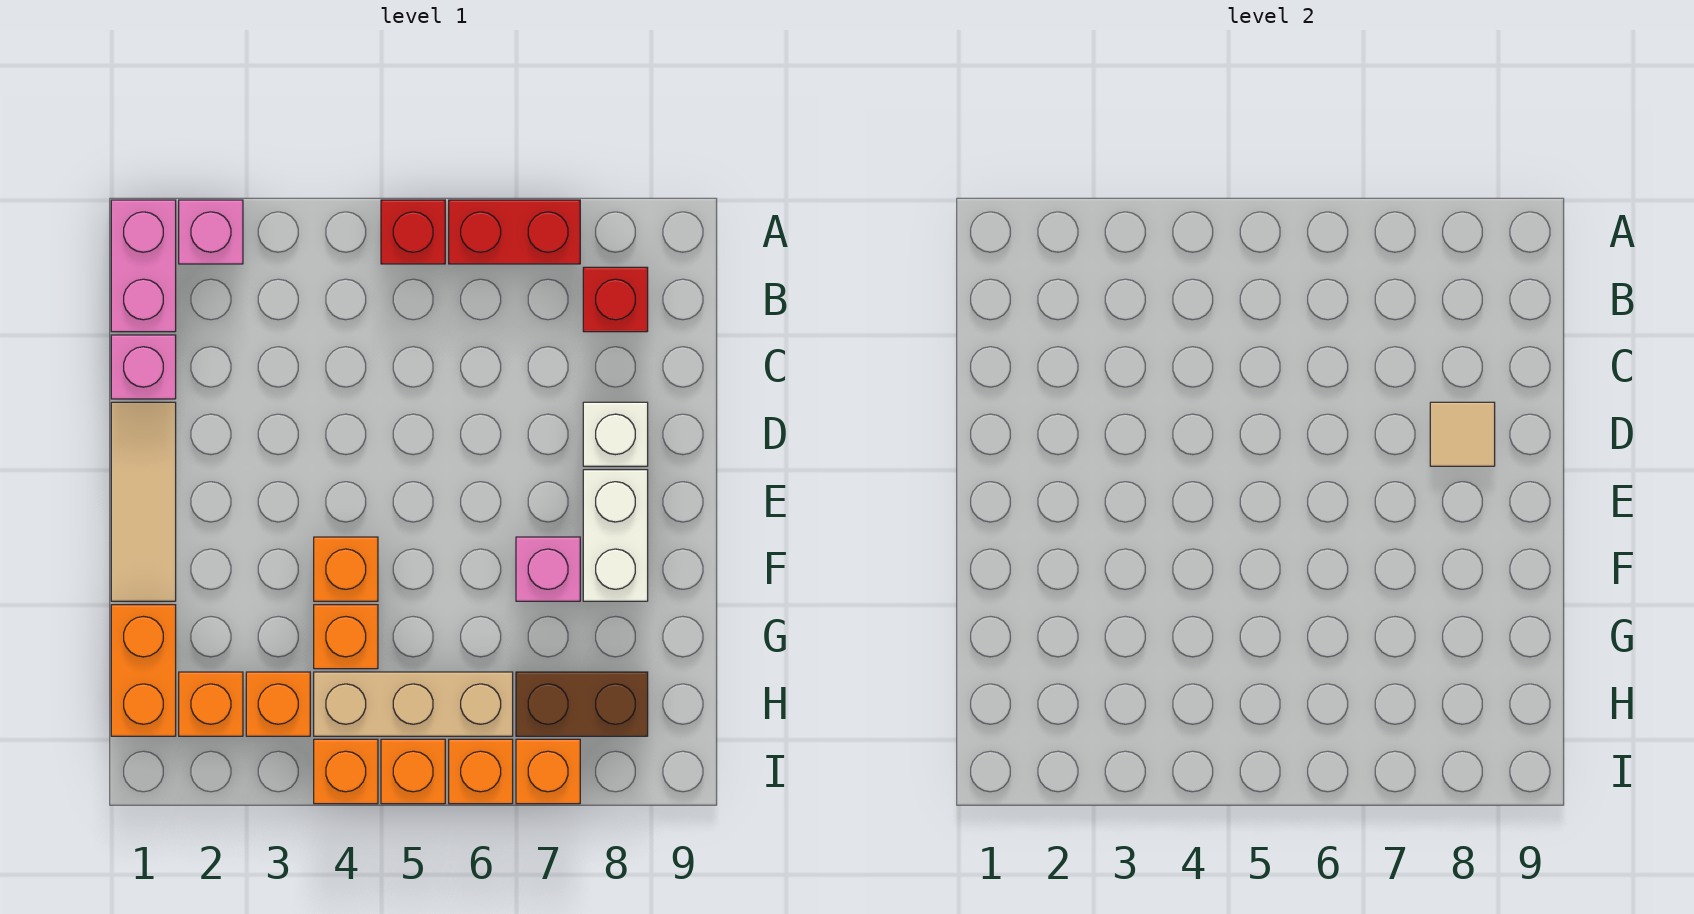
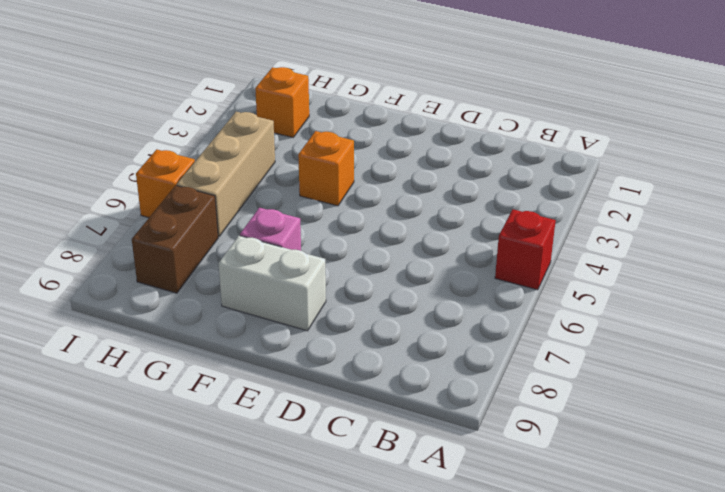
none -> pink 1x2 brick [111,200,176,332]
none -> pink 1x1 brick [179,200,243,264]
none -> red 1x2 brick [449,200,580,264]

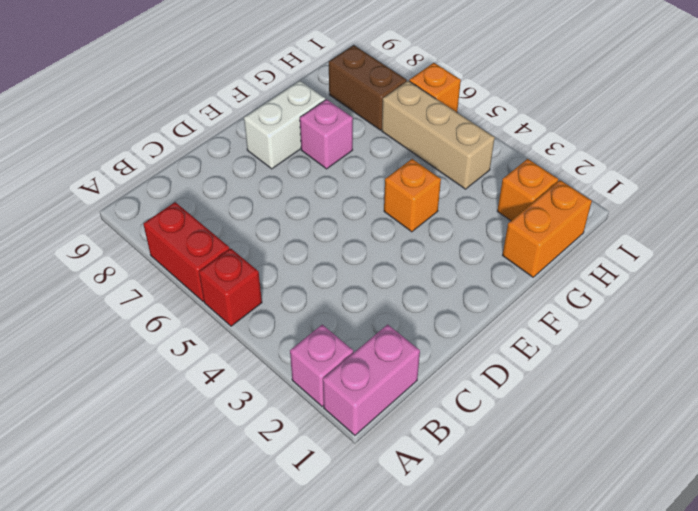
none -> red 1x1 brick [583,267,648,332]
none -> pink 1x1 brick [111,335,176,399]
none -> tan 1x3 tile [111,402,176,601]

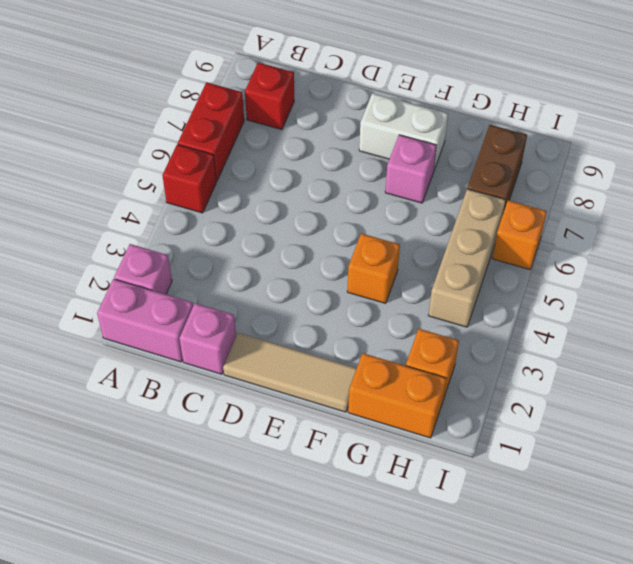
none -> white 1x1 brick [583,402,648,466]
none -> orange 1x1 brick [314,605,378,669]
none -> orange 1x1 brick [246,672,310,736]

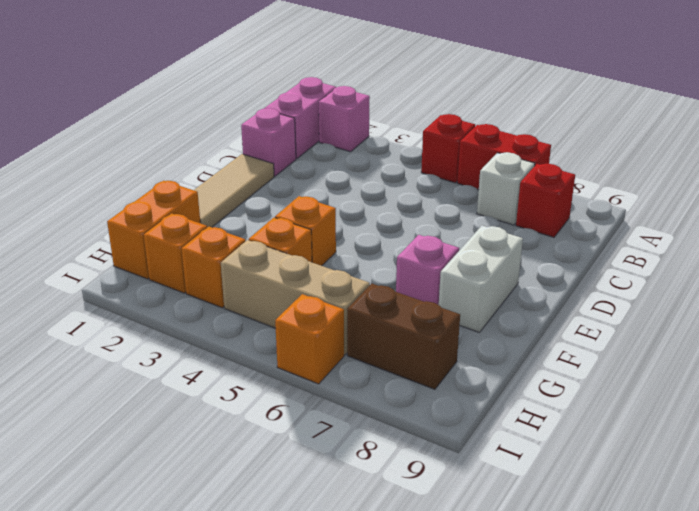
white 1x1 brick [477,152,535,225] -> white 1x1 brick moved to [583,402,648,466]
none -> orange 1x1 brick [314,739,378,804]
none -> orange 1x1 brick [381,739,445,804]
none -> orange 1x1 brick [516,739,580,804]

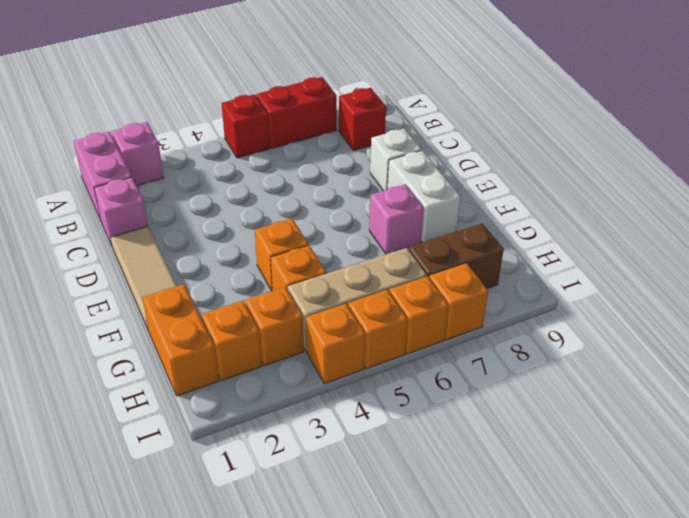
none -> tan 1x1 tile [1430,402,1495,466]

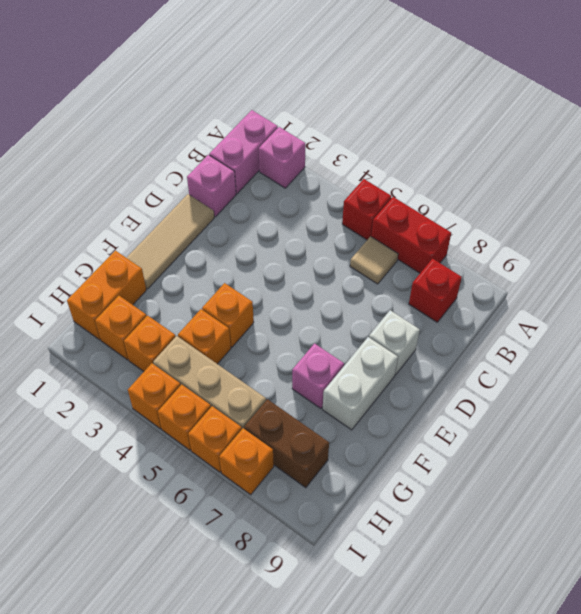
tan 1x1 tile [350,236,398,284] -> tan 1x1 tile moved to [1430,402,1495,466]

